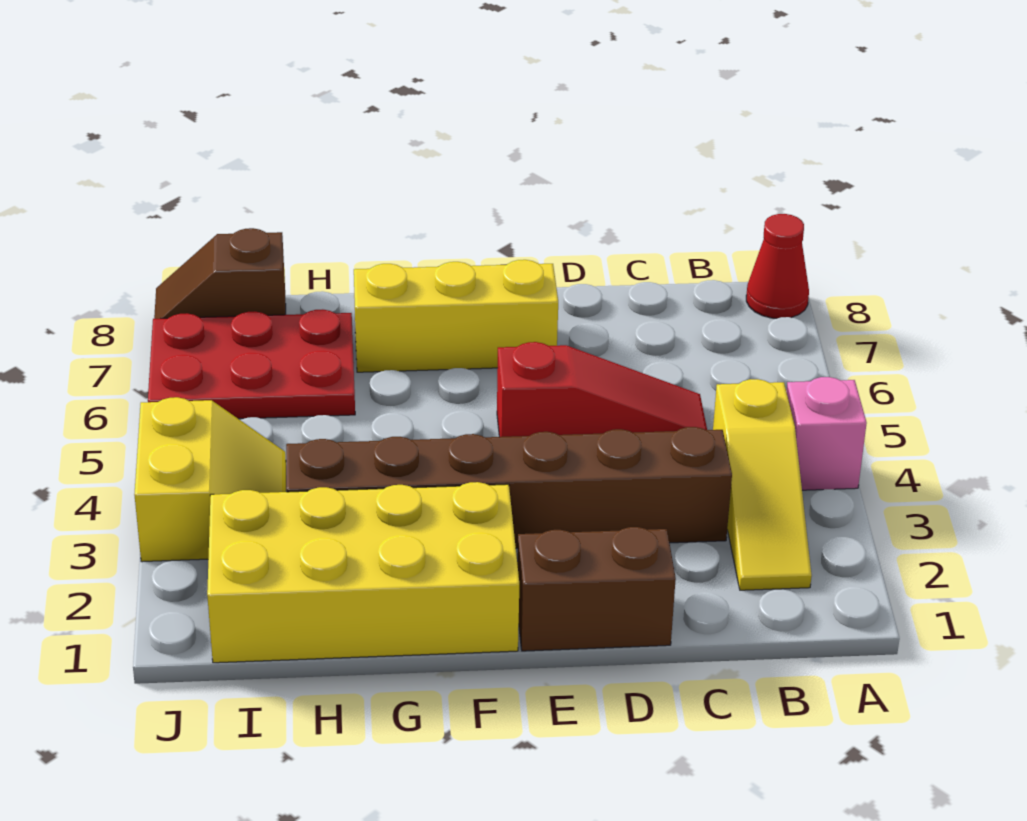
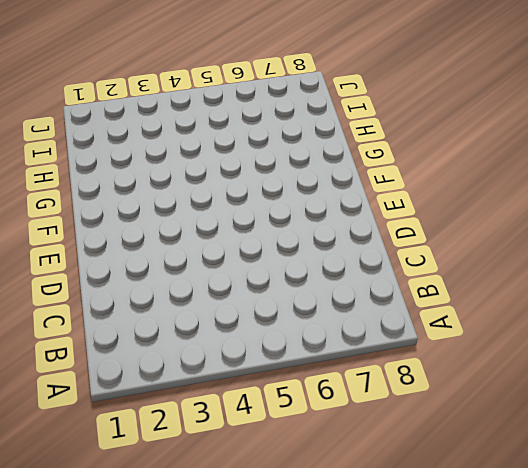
none -> pink 1x1 brick [786,377,867,490]
none -> red 1x1 cone [746,214,809,318]

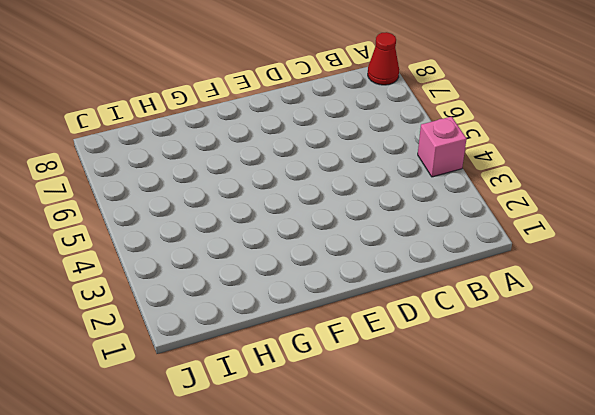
none -> yellow 1x3 slope [713,379,812,590]
none -> brown 1x6 brick [286,427,732,548]

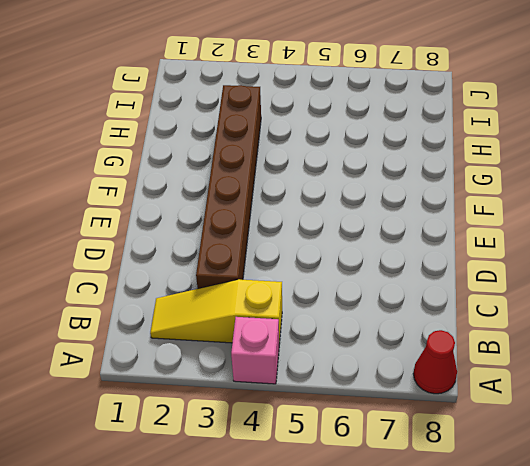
none -> red 1x3 slope [497,342,707,437]
none -> brown 1x2 brick [517,527,676,651]

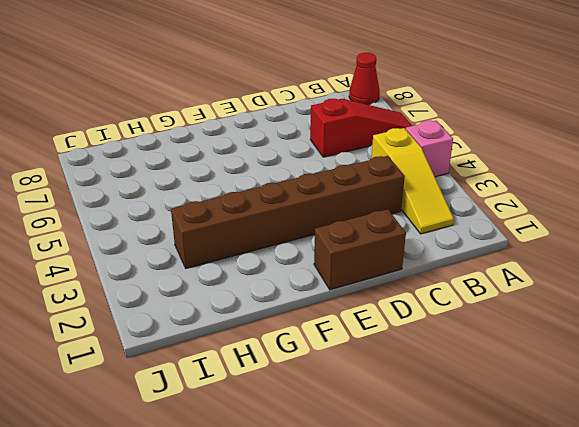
red 1x3 slope [310,99,412,157] -> red 1x3 slope moved to [497,342,707,437]
none -> yellow 1x3 brick [354,260,558,372]
none -> yellow 2x4 brick [207,482,519,663]

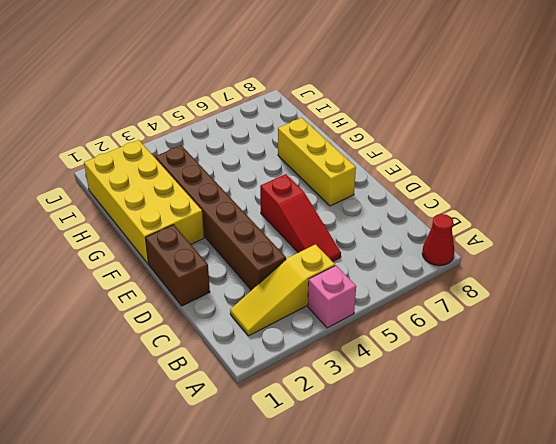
none -> red 2x3 plate [148,309,355,419]
none -> yellow 2x2 slope [134,397,286,562]

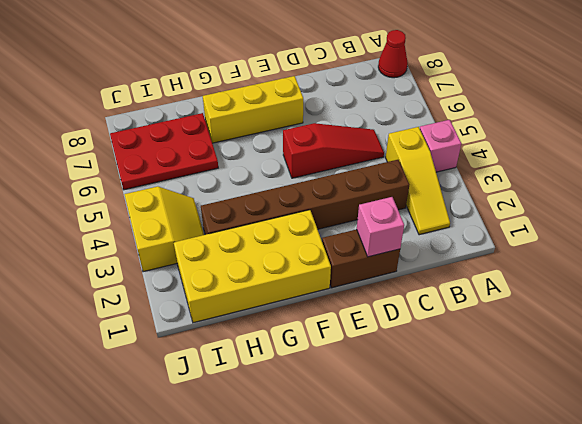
pink 1x1 brick [357,197,404,257] -> none
none -> brown 1x2 slope [154,228,286,319]

